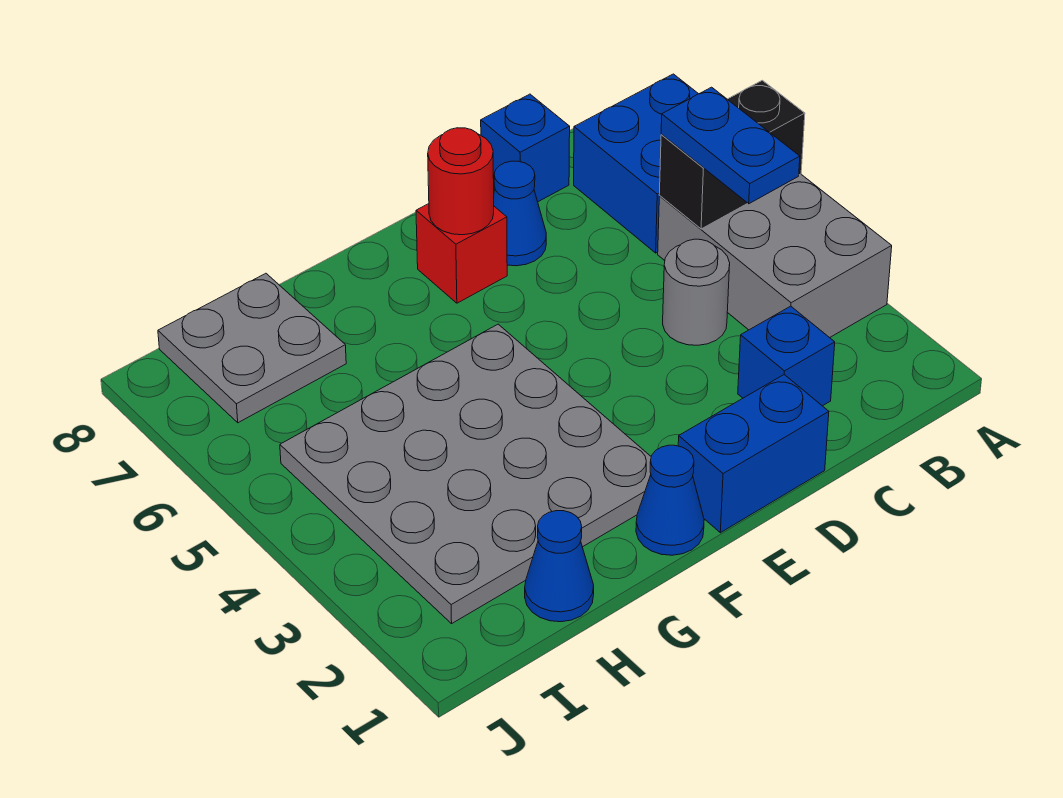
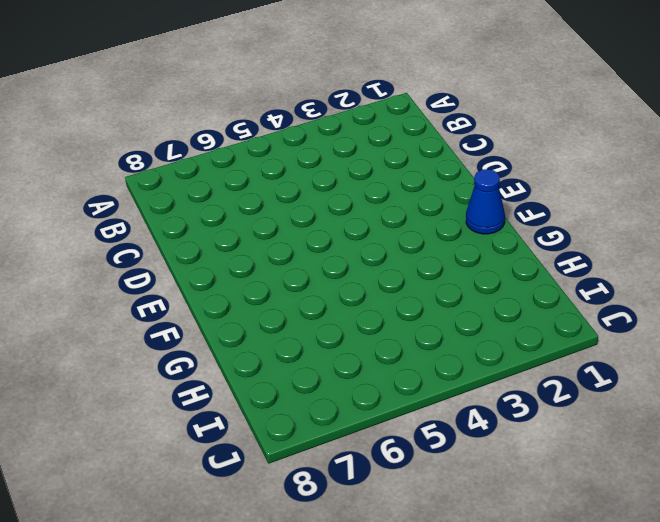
none -> grey 2x3 brick [658,174,892,338]
none -> blue 2x2 brick [574,74,698,253]
none -> blue 1x1 brick [738,306,835,406]

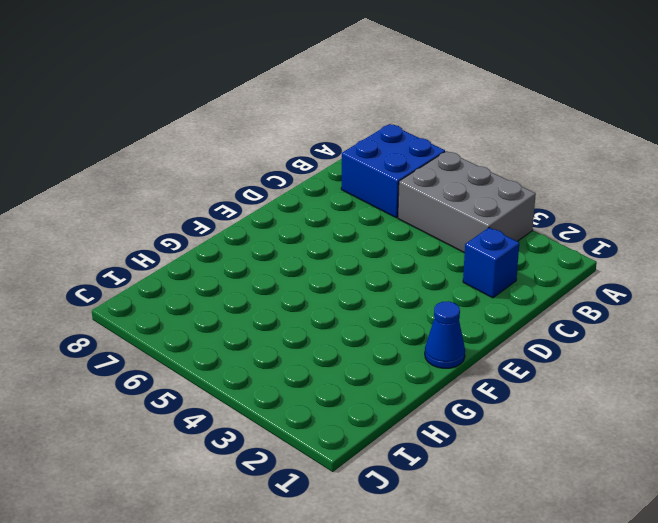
none -> grey 1x1 round brick [663,239,730,345]
none -> blue 1x1 brick [481,94,570,202]
none -> blue 1x2 brick [678,375,829,533]

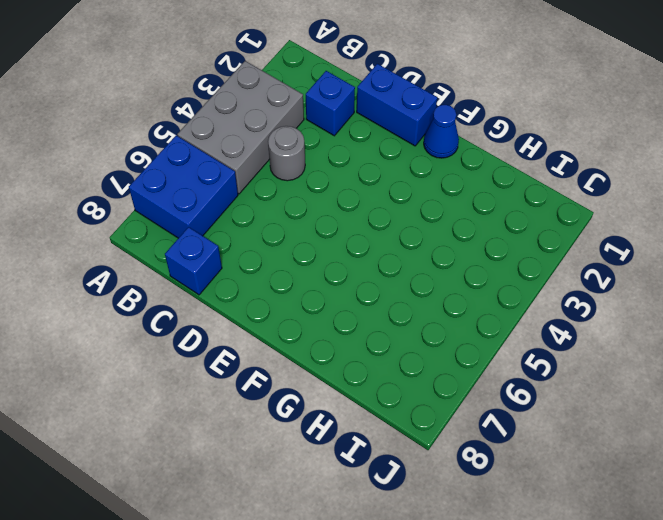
none -> blue 1x1 cone [494,161,546,266]
none -> red 1x1 brick [416,204,507,303]
none -> grey 4x4 plate [280,324,651,624]

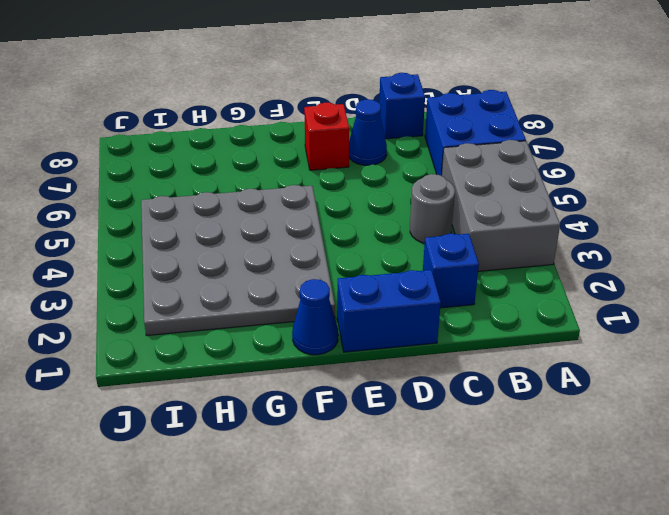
none -> blue 1x1 cone [525,511,594,622]
none -> grey 2x2 plate [158,273,346,423]
none -> black 1x2 brick [659,80,805,229]

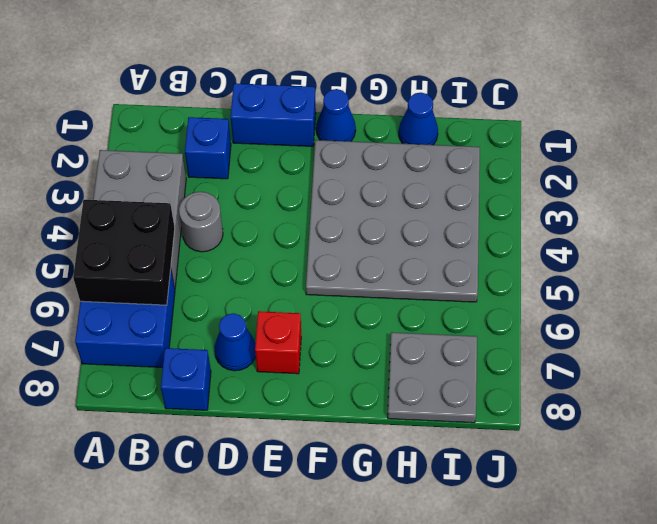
black 2x2 brick [73,200,175,305] -> black 1x2 brick [659,80,805,229]
none -> red 1x1 round brick [428,128,494,235]
none -> blue 1x2 plate [661,87,800,204]

